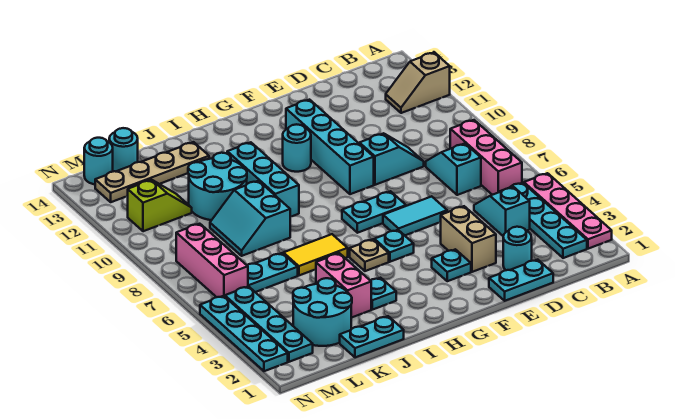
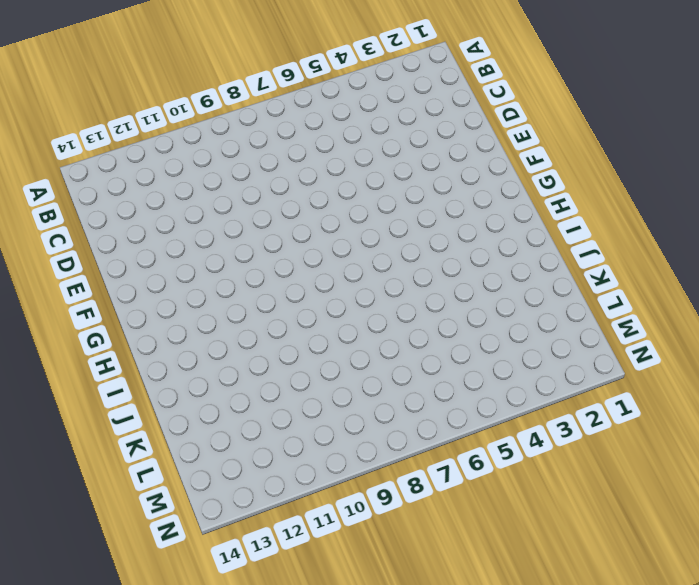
none -> pink 1x4 plate [524,173,612,249]
none -> tan 1x2 slope [386,52,450,113]
none -> cyan 1x4 plate [499,183,587,258]
none -> pink 1x3 brick [450,120,522,195]

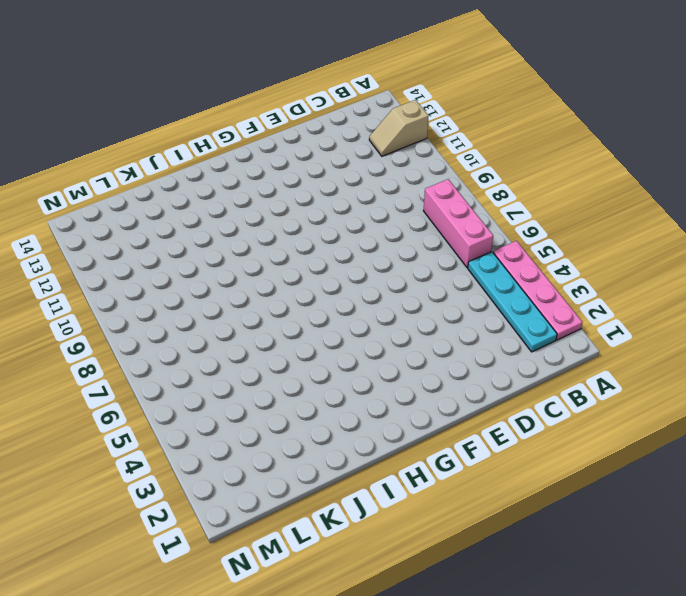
none -> cyan 1x2 slope [474,187,530,236]
none -> cyan 1x2 slope [426,144,481,195]
none -> cyan 1x2 plate [489,260,553,301]
none -> cyan 1x1 round brick [503,227,532,270]

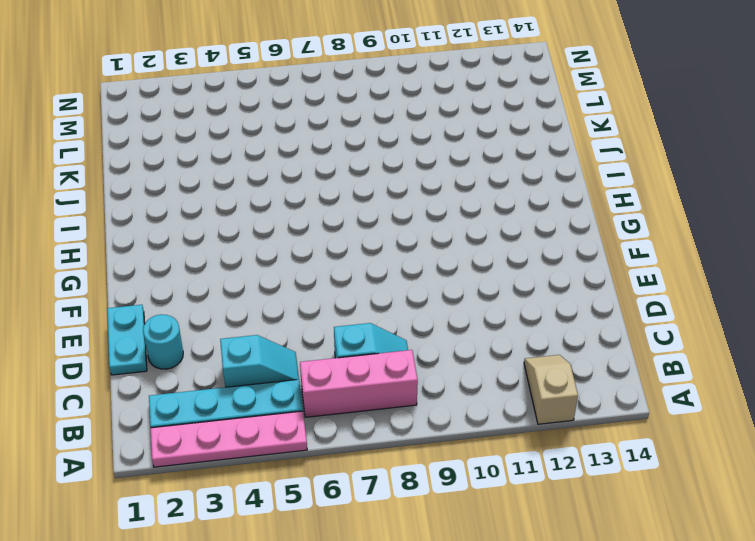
none -> cyan 1x2 slope [359,133,424,185]
none -> tan 1x2 brick [441,206,496,272]
none -> cyan 1x2 tile [383,196,447,235]
none -> cyan 1x1 plate [432,249,471,281]

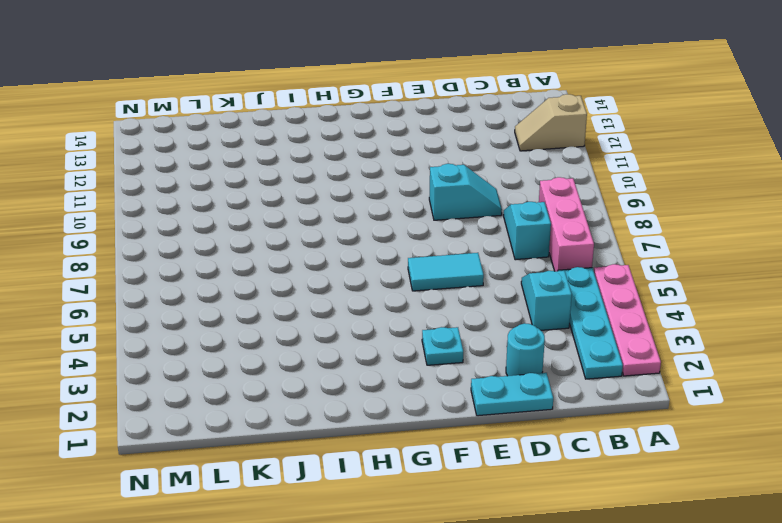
none -> tan 1x2 brick [441,206,496,272]
none -> cyan 1x2 plate [342,191,406,233]
none -> cyan 1x4 brick [286,100,374,194]
none -> cyan 1x1 plate [374,230,414,262]

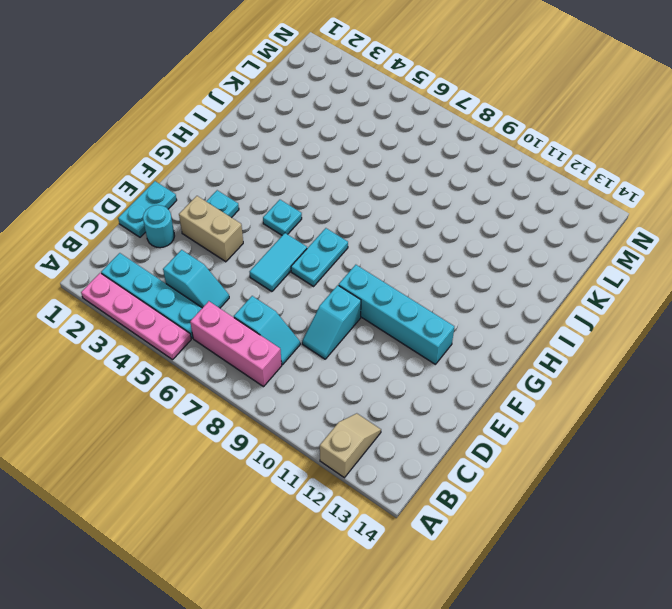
none -> cyan 1x1 round brick [283,124,311,172]
none -> tan 1x1 plate [350,239,389,271]
none -> cyan 1x1 plate [370,278,396,310]
none -> yellow 1x2 tile [283,234,348,275]

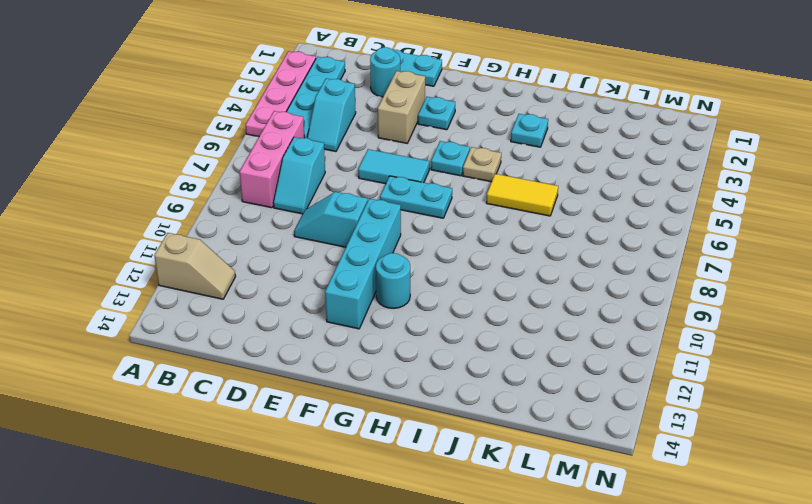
none -> cyan 1x3 brick [227,142,299,217]
none -> cyan 1x2 plate [340,316,404,357]
none -> pink 1x2 brick [316,253,371,318]
none -> cyan 2x2 slope [210,181,290,256]

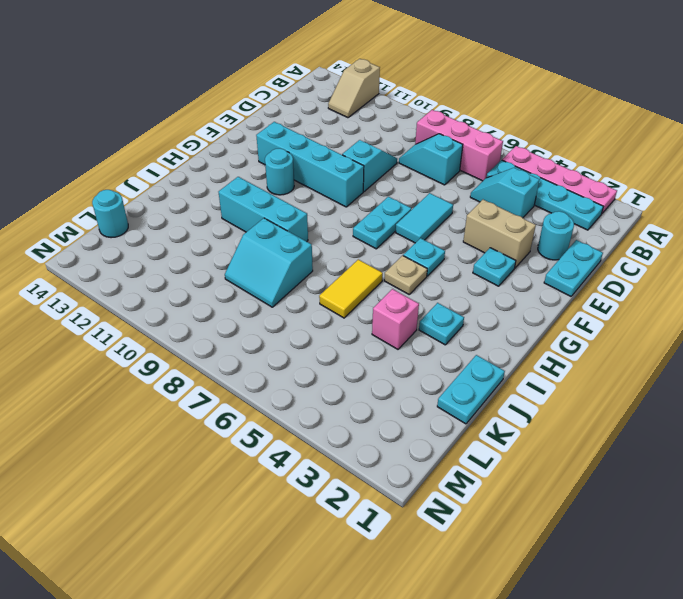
pink 1x1 brick [372,289,419,349] -> pink 1x2 brick [316,253,371,318]
none -> cyan 2x2 round brick [188,153,247,220]
none -> tan 1x4 plate [95,142,209,202]
none -> cyan 2x2 round brick [293,278,352,346]
none -> cyan 1x2 plate [247,253,298,292]

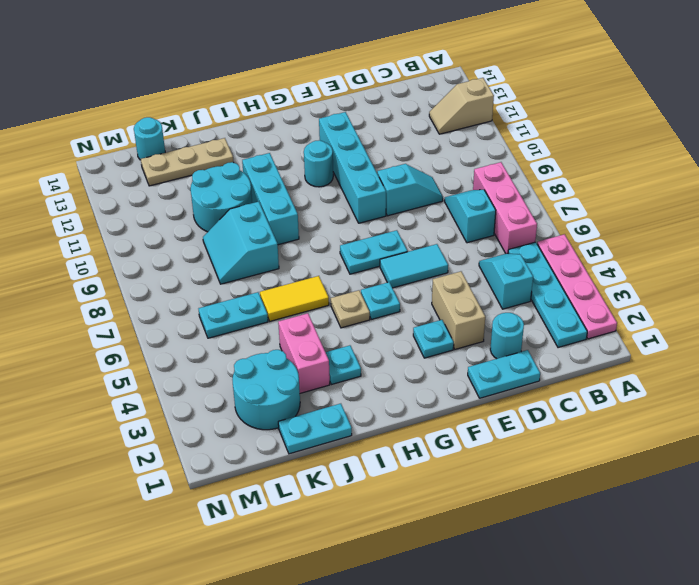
tan 1x3 plate [141,138,233,186] -> tan 1x4 plate [95,142,209,202]
none -> lime 1x2 slope [128,180,192,231]
none -> cyan 1x4 plate [225,286,313,362]
none -> pink 1x3 brick [176,224,248,297]
none -> cyan 1x1 round brick [84,138,113,184]

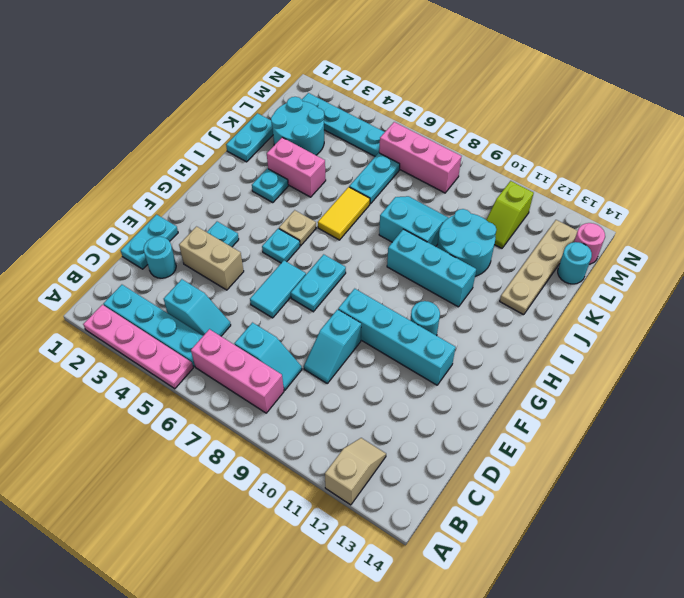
pink 1x1 round brick [574,223,605,264] -> cyan 1x1 round brick [84,138,113,184]
none -> cyan 1x4 plate [200,296,288,371]

